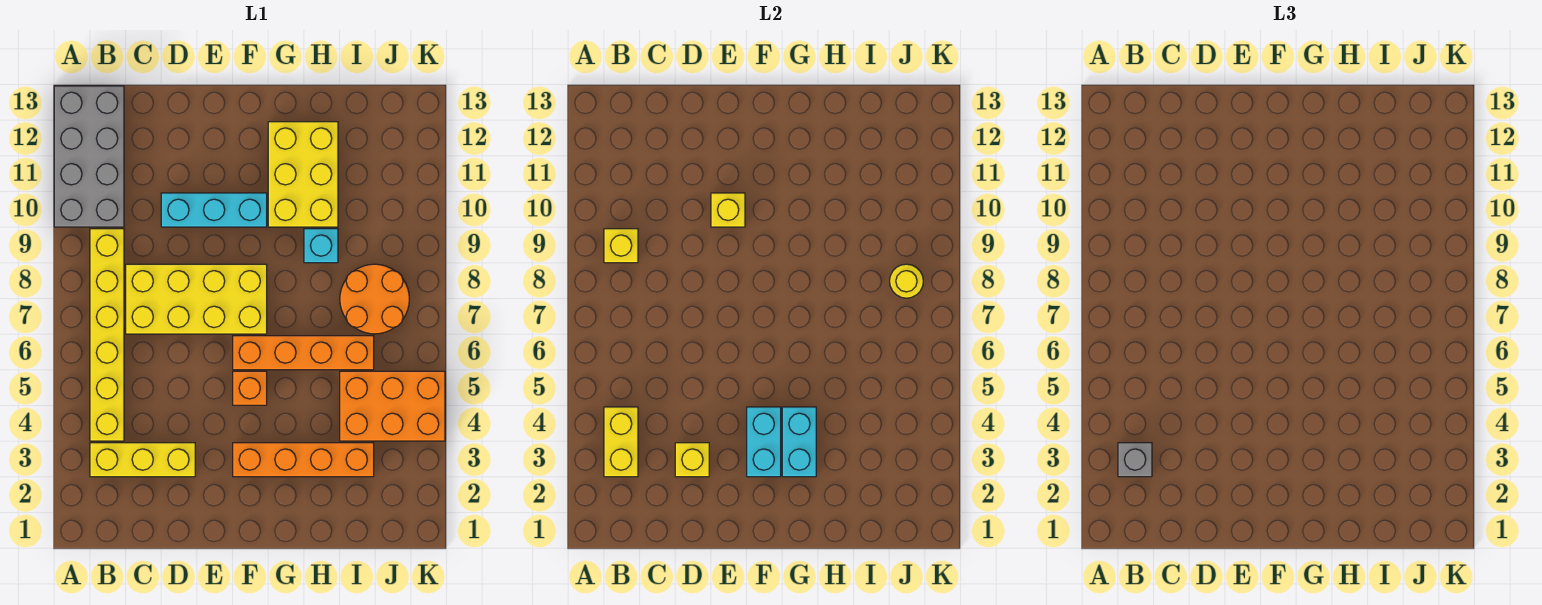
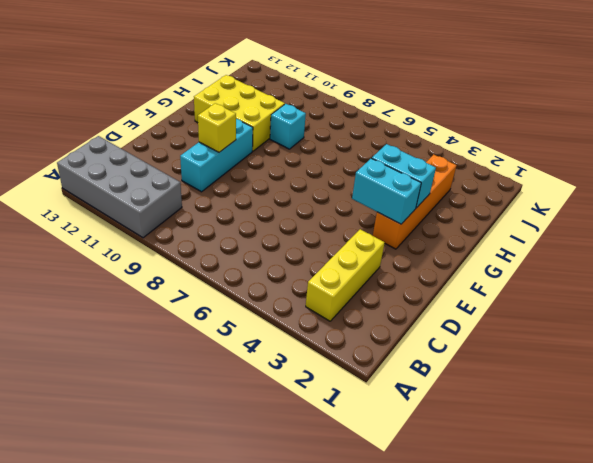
none -> yellow 1x6 brick [90,229,124,441]
none -> yellow 2x4 brick [126,264,267,334]
none -> orange 1x1 brick [233,371,267,405]

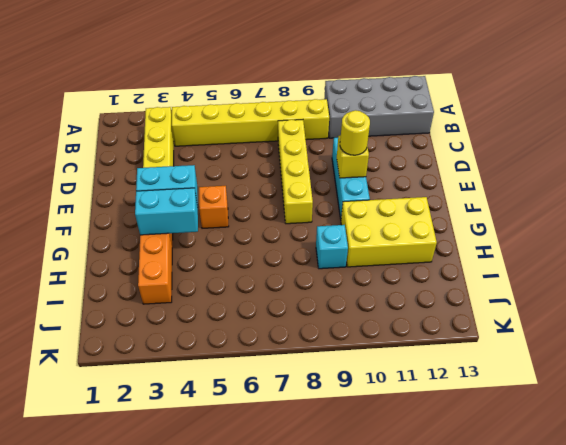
yellow 1x4 brick [278,120,313,224] -> yellow 2x4 brick [126,264,267,334]
yellow 1x1 round brick [340,110,370,155] -> yellow 1x1 round brick moved to [890,264,923,298]
none -> orange 1x4 brick [233,336,374,370]
none -> orange 2x3 brick [340,371,445,441]
none -> orange 2x2 round brick [340,264,409,334]

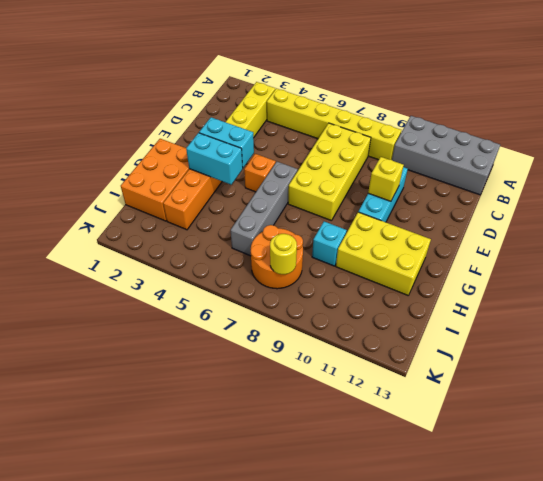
grey 1x4 brick [231,162,298,256] -> orange 1x4 brick [233,336,374,370]
orange 2x3 brick [121,139,189,221] -> orange 2x3 brick moved to [340,371,445,441]
none -> yellow 1x2 brick [604,407,638,477]
none -> yellow 1x1 brick [604,229,638,263]
none -> yellow 1x1 brick [675,443,709,477]

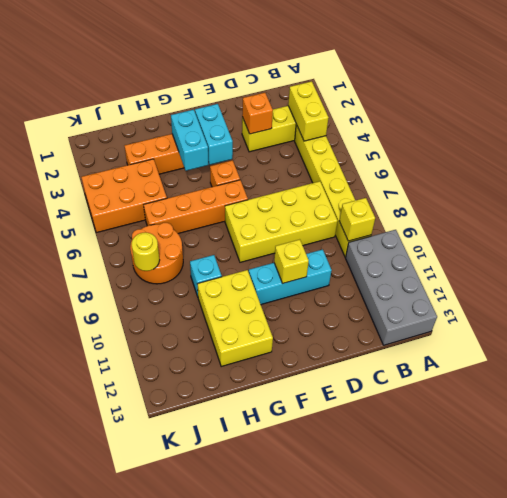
orange 1x1 brick [242,93,273,134] -> yellow 1x1 brick [675,443,709,477]
none -> grey 1x1 brick [1118,443,1152,477]

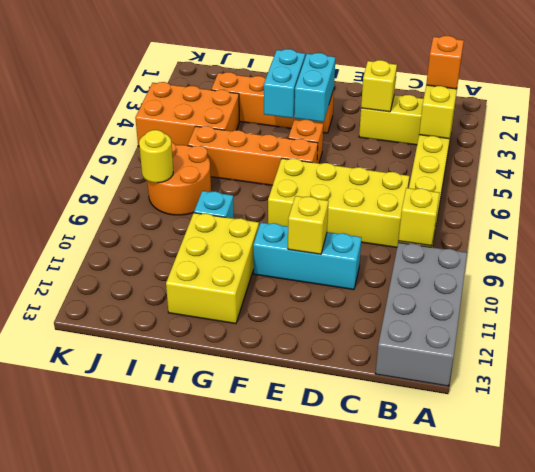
orange 1x1 brick [426,36,464,89] -> grey 1x1 brick [1118,443,1152,477]

